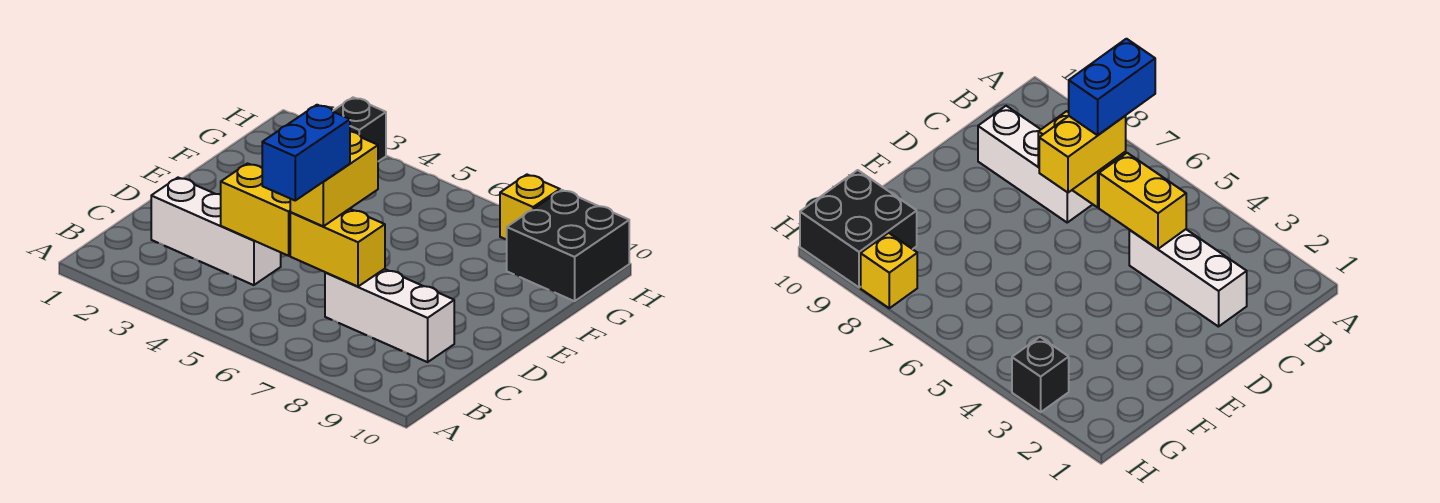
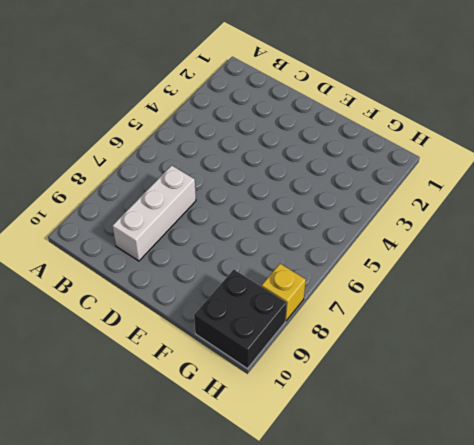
none -> white 1x3 brick [151,178,281,285]
none -> black 1x1 brick [333,98,386,161]

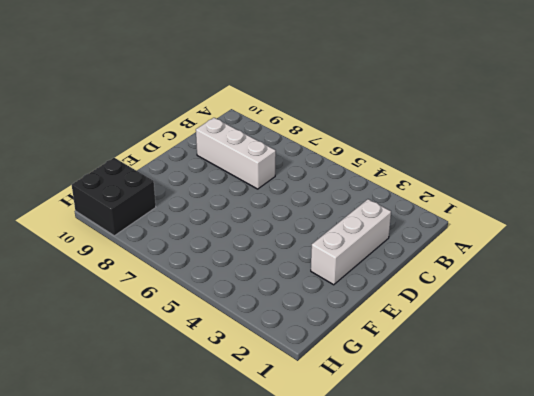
white 1x3 brick [311,199,391,285] -> white 1x3 brick turned to [151,178,281,285]
none -> black 1x1 brick [333,98,386,161]
none -> yellow 1x1 brick [500,175,560,240]

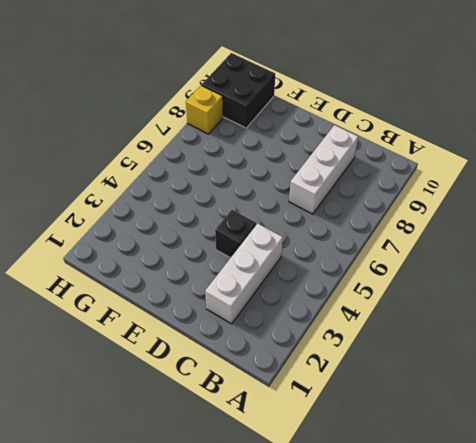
black 1x1 brick [215,210,256,258] -> black 1x1 brick moved to [333,98,386,161]
none -> yellow 1x2 brick [221,164,291,256]
none -> yellow 1x2 brick [290,209,385,287]

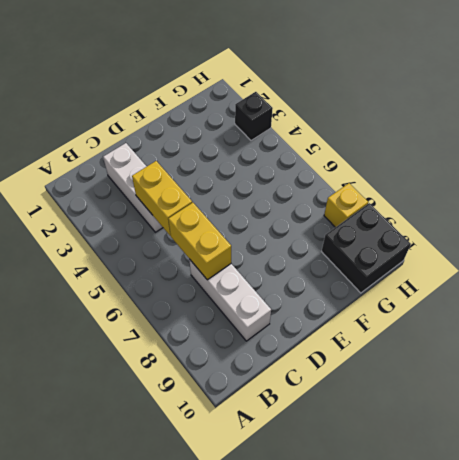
none -> yellow 1x2 brick [290,132,378,226]
none -> blue 1x2 brick [262,105,350,200]

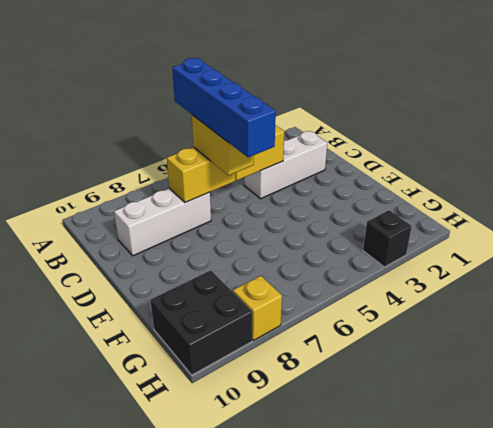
blue 1x4 brick [172,58,276,157] -> blue 1x2 brick [262,105,350,200]

